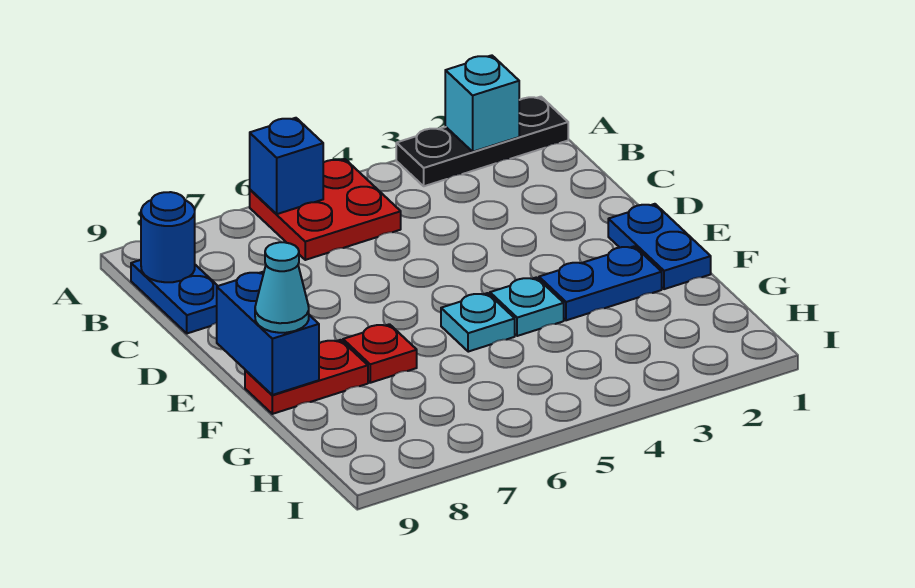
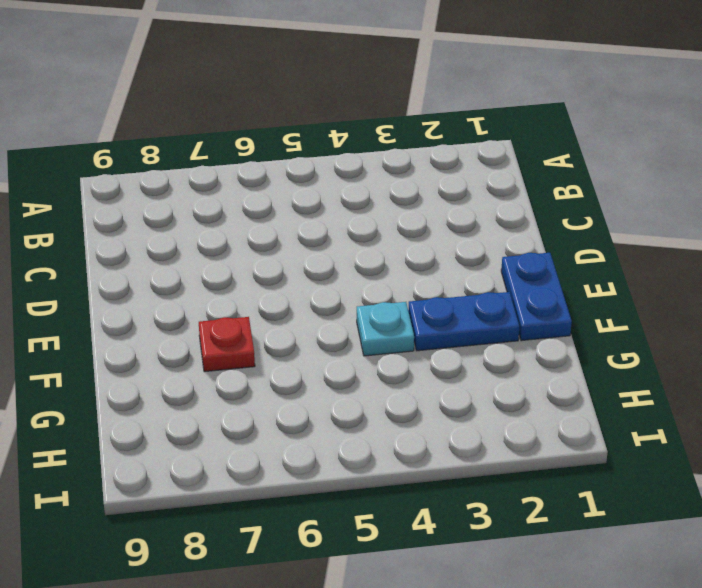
none -> black 1x3 plate [396,97,568,186]
none -> red 2x2 plate [250,159,401,260]
none -> blue 1x2 plate [131,260,217,333]

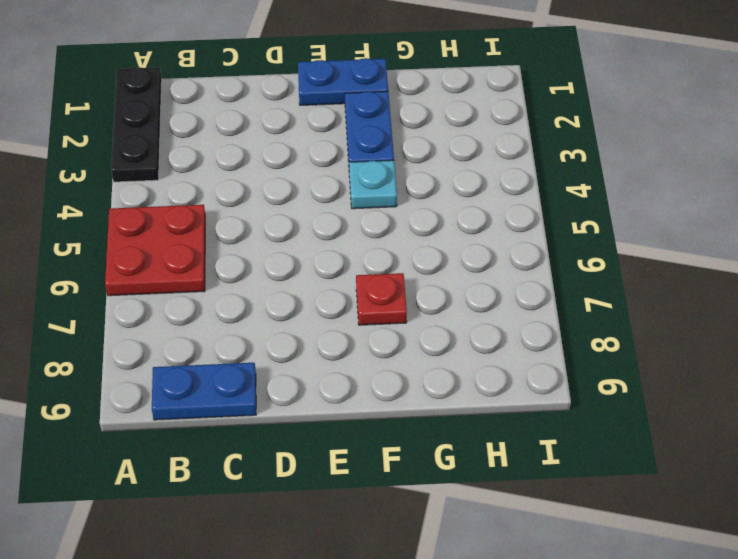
none -> cyan 1x1 plate [441,293,515,352]
none -> red 1x2 plate [245,340,368,414]
none -> cyan 1x1 brick [445,55,519,152]

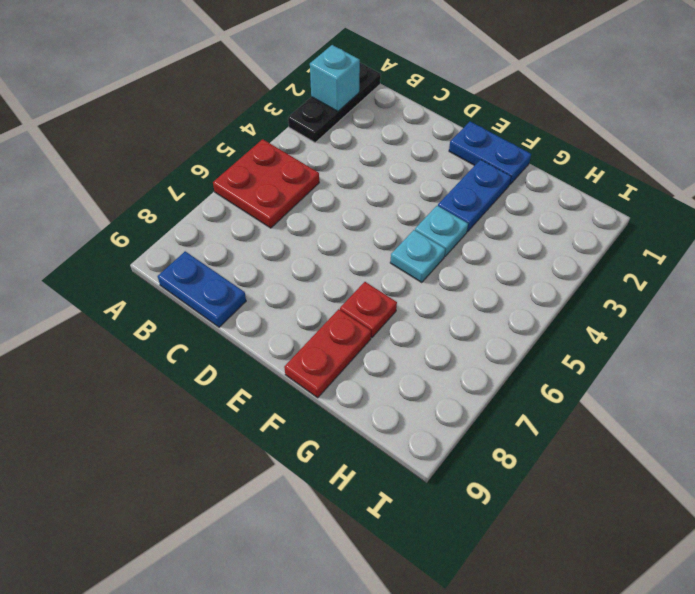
none -> blue 1x1 brick [250,118,323,214]
none -> blue 1x1 round brick [141,192,195,282]
none -> blue 1x2 brick [217,272,319,395]

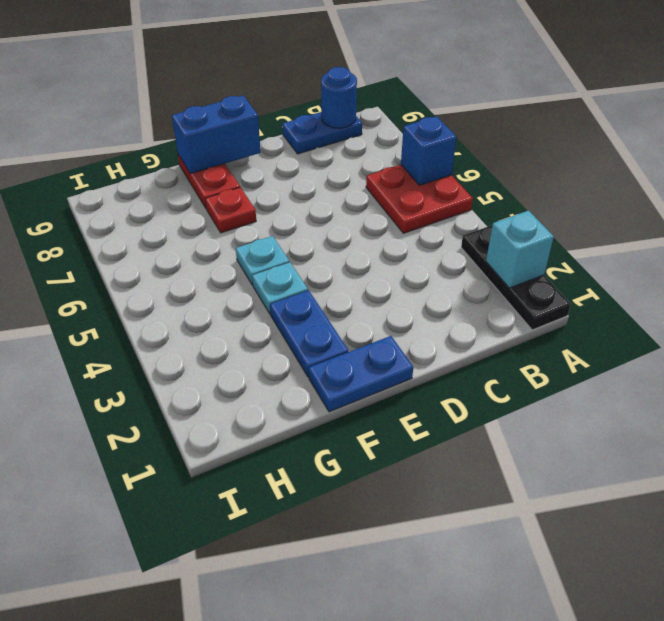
none -> cyan 1x1 cone [255,242,309,333]

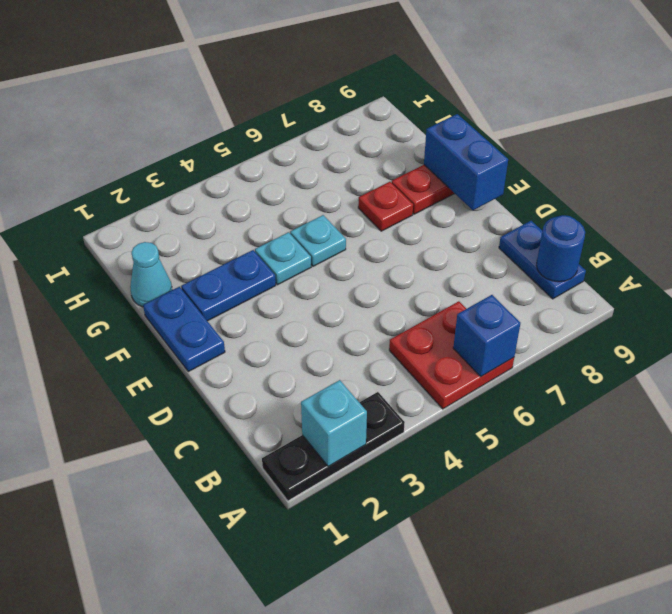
cyan 1x1 cone [130,242,172,307] -> cyan 1x1 cone moved to [255,242,309,333]

